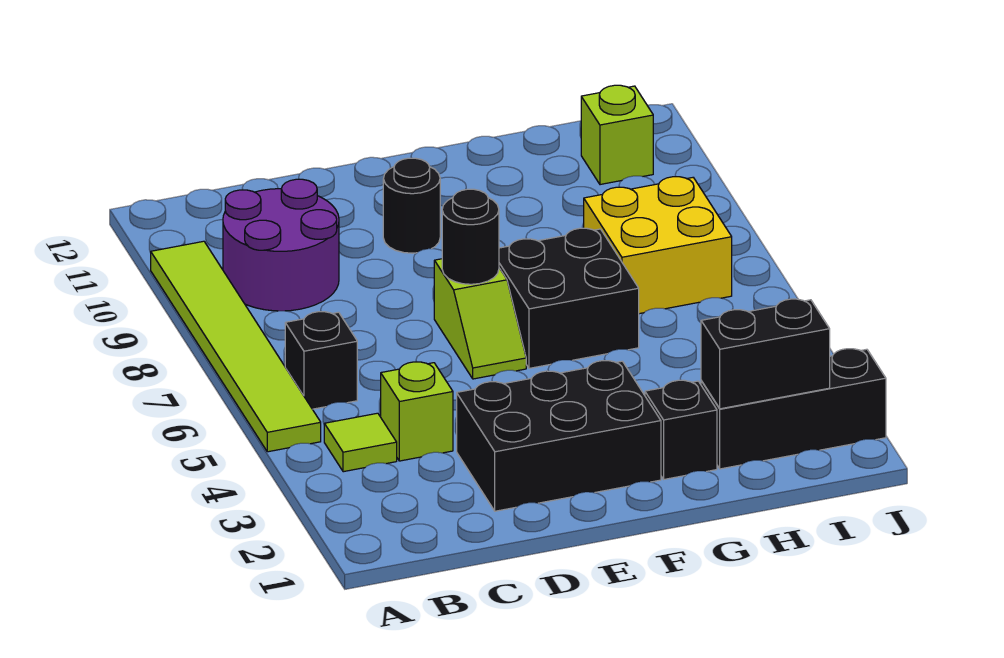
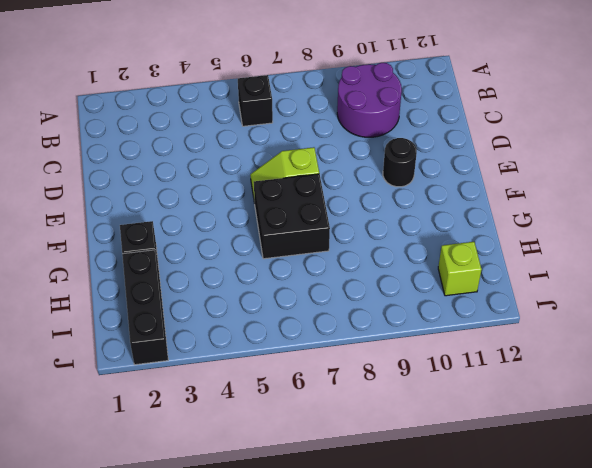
none -> lime 1x6 tile [151,241,321,452]
none -> lime 1x1 tile [324,413,397,472]
none -> lime 1x1 brick [381,362,453,461]

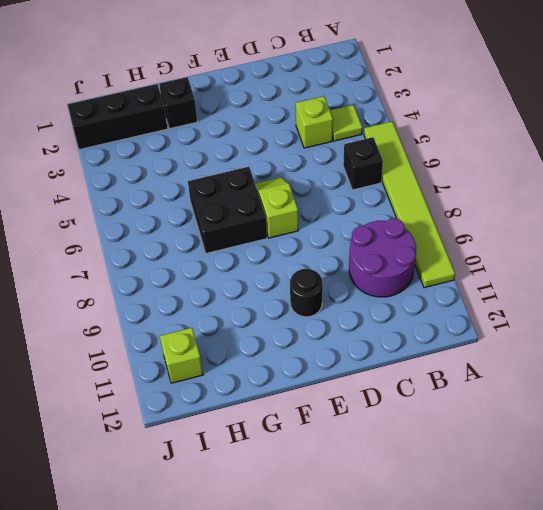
none -> black 2x3 brick [457,361,661,511]
none -> yellow 2x2 brick [584,176,732,314]
none -> black 1x1 round brick [442,189,499,284]

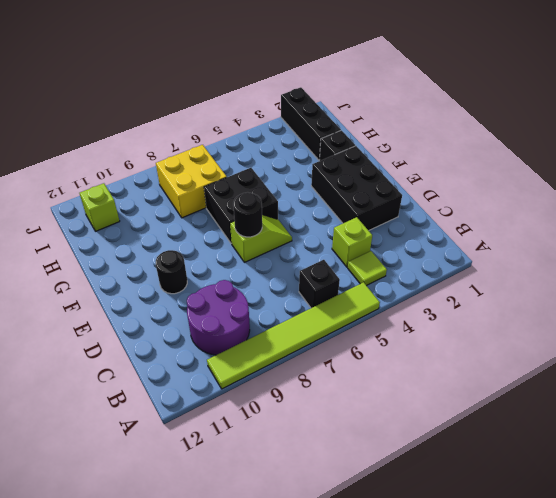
none -> black 1x2 brick [701,299,830,409]

